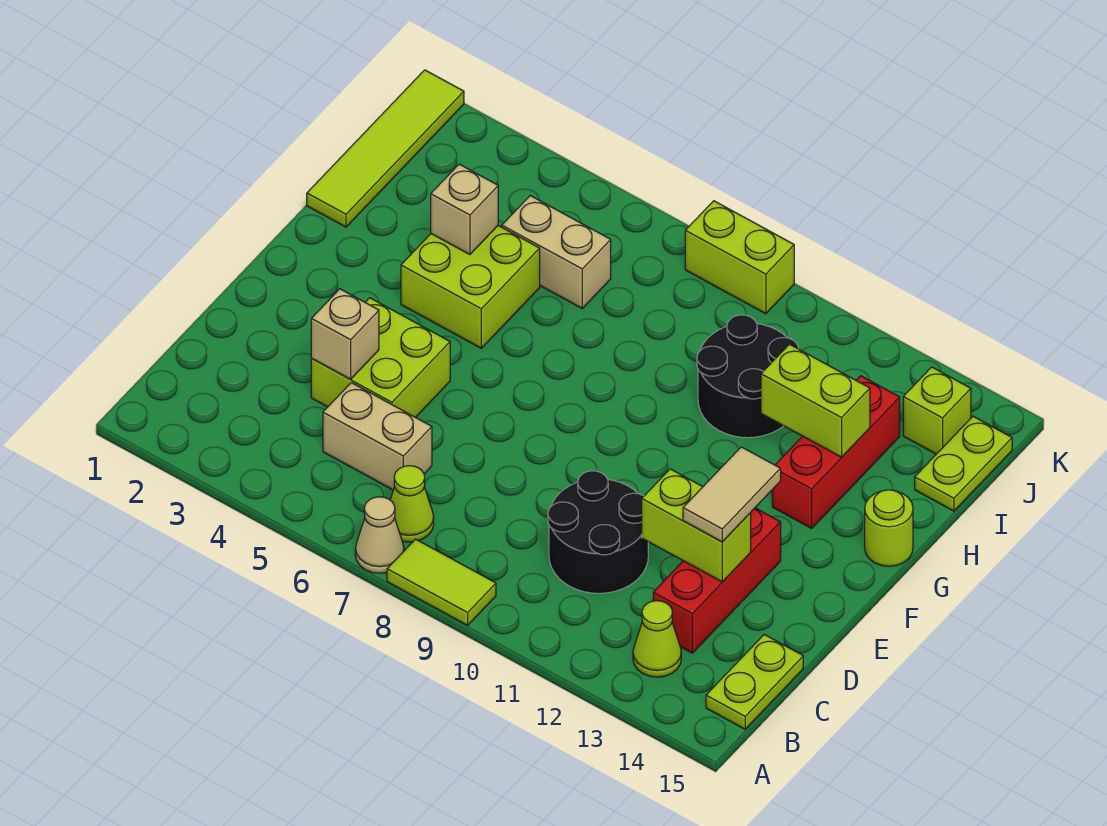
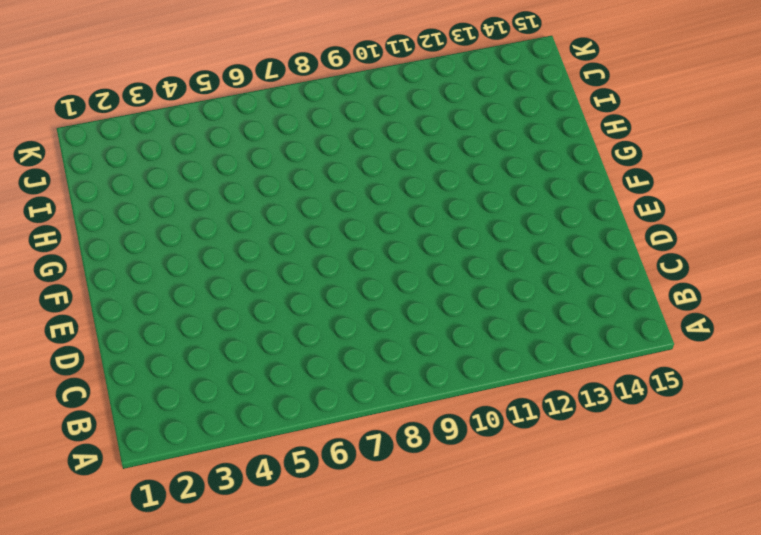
none -> tan 1x1 cone [355,497,404,573]
none -> lime 1x2 tile [387,539,496,625]
none -> lime 1x1 cone [390,466,434,542]

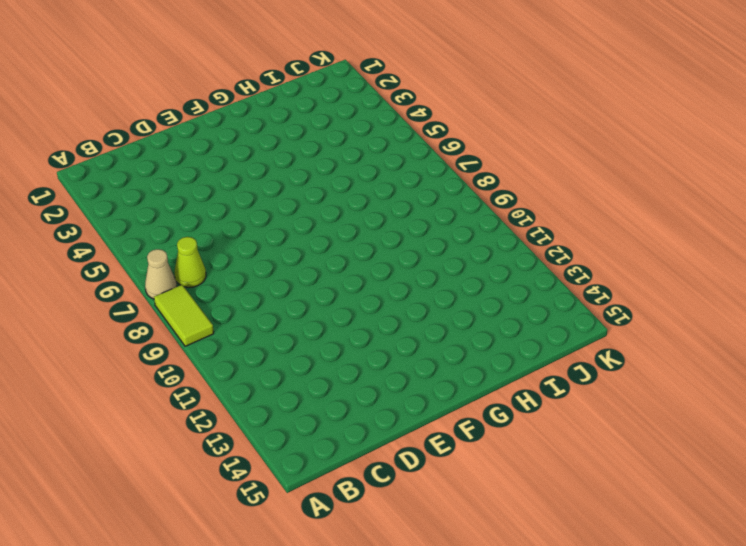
none -> lime 1x1 cone [633,601,681,677]
none -> lime 1x2 plate [706,635,803,729]
none -> tan 1x2 brick [323,383,432,490]

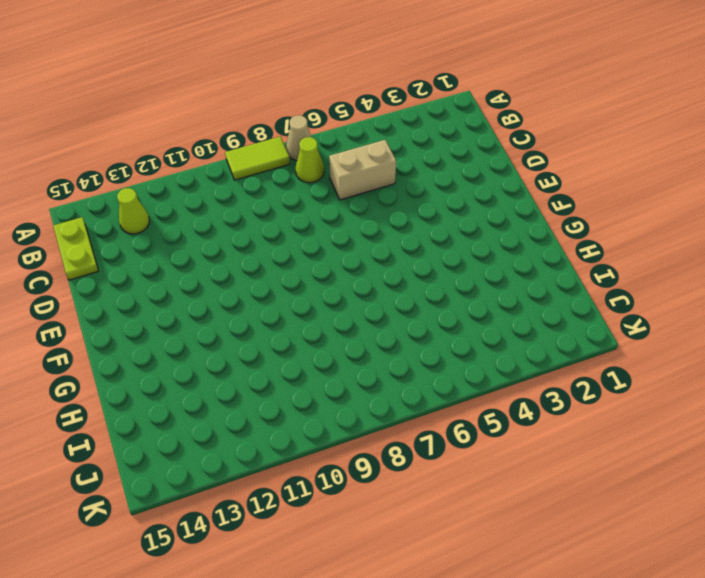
none -> black 2x2 round brick [548,471,648,593]
none -> red 1x3 brick [653,508,781,653]
none -> lime 2x2 brick [311,298,450,418]

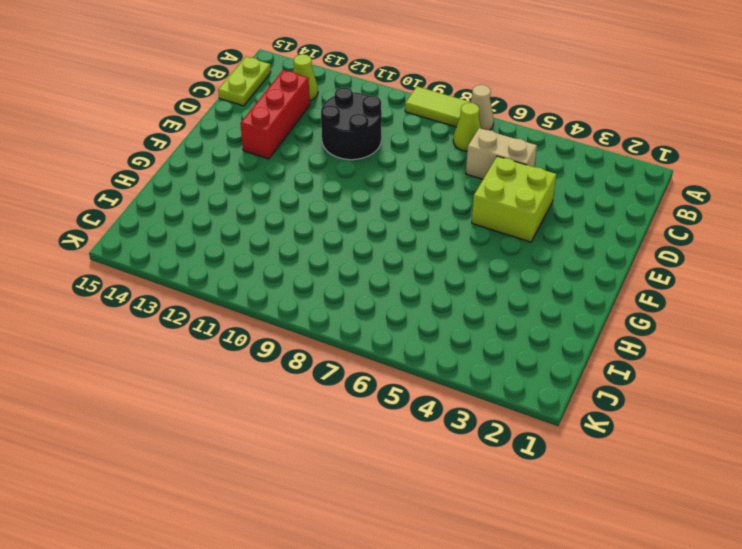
none -> lime 2x2 brick [401,226,540,348]
none -> red 1x3 brick [772,376,900,528]
none -> lime 1x1 round brick [865,490,913,566]

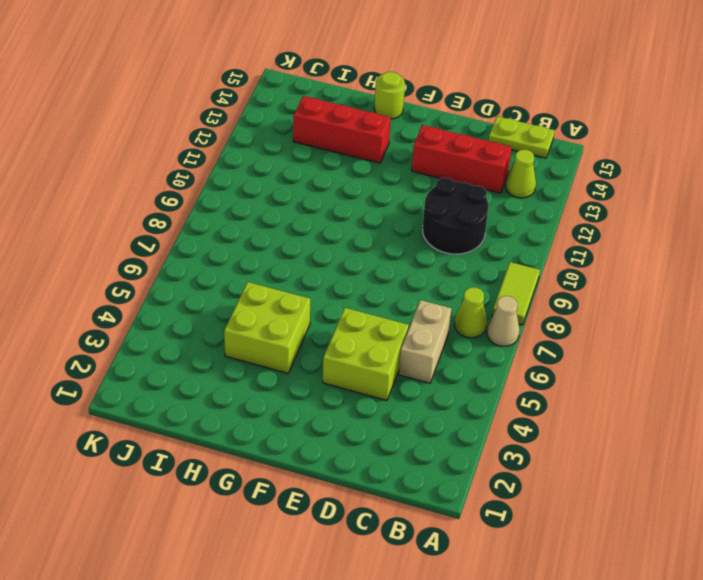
none -> lime 1x4 tile [307,70,464,227]
none -> black 2x2 round brick [697,315,798,438]
none -> tan 1x2 brick [502,196,611,308]

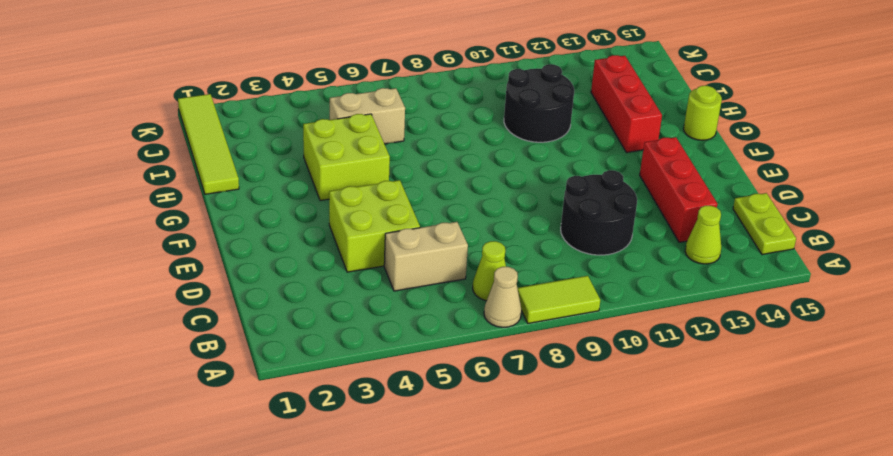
none -> lime 1x2 plate [915,416,1012,511]
none -> lime 1x1 brick [903,367,971,454]
none -> lime 1x2 brick [685,201,794,314]

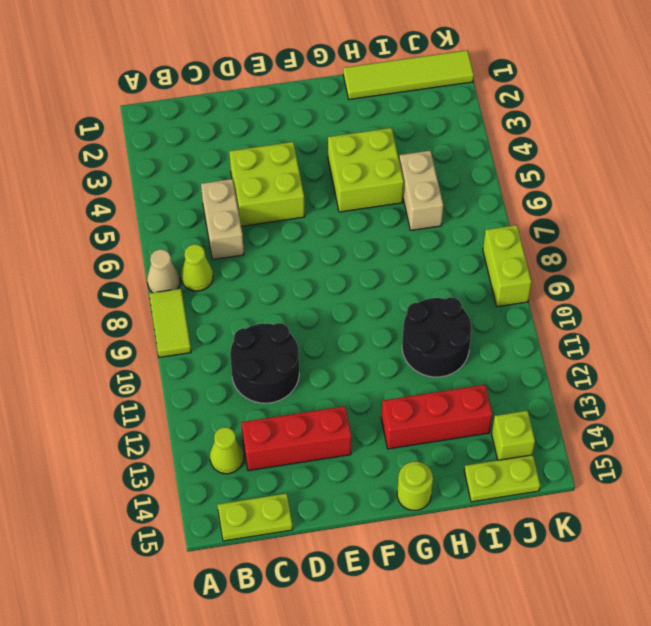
none -> tan 1x1 brick [311,289,379,379]
none -> lime 1x2 brick [642,469,751,582]
none -> tan 1x1 brick [431,164,498,255]

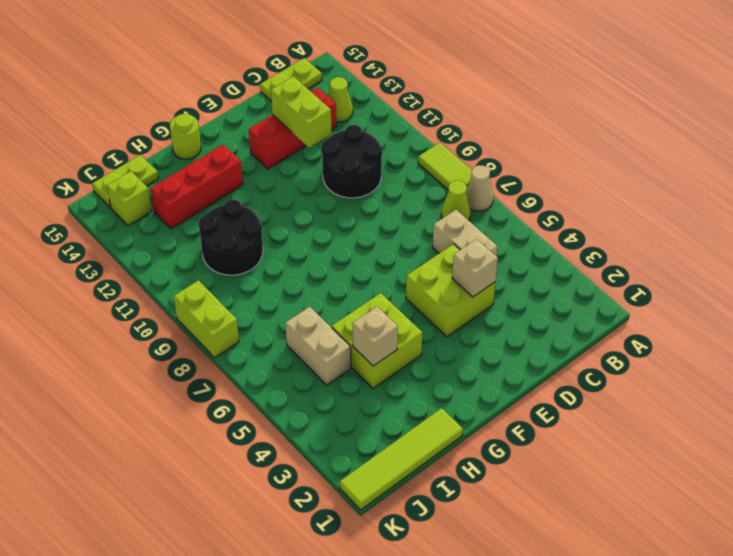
none -> lime 1x2 brick [761,344,870,457]
none -> tan 1x2 tile [683,447,781,542]

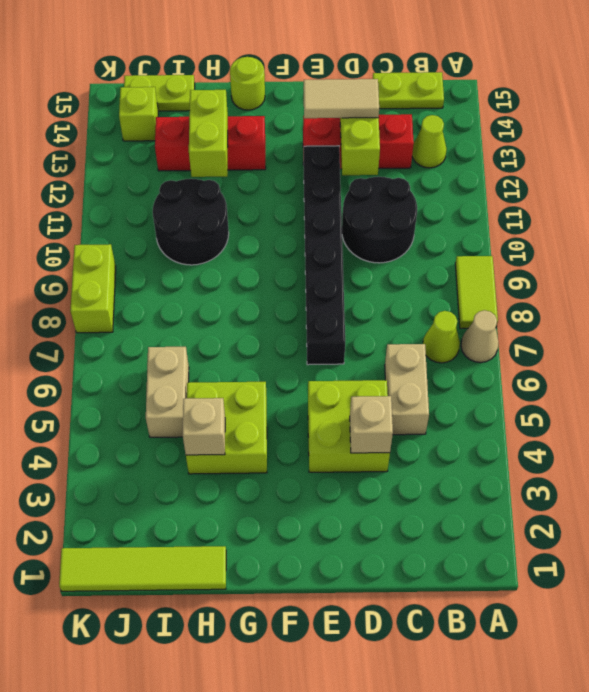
black 1x6 brick [304,146,345,365] -> none

